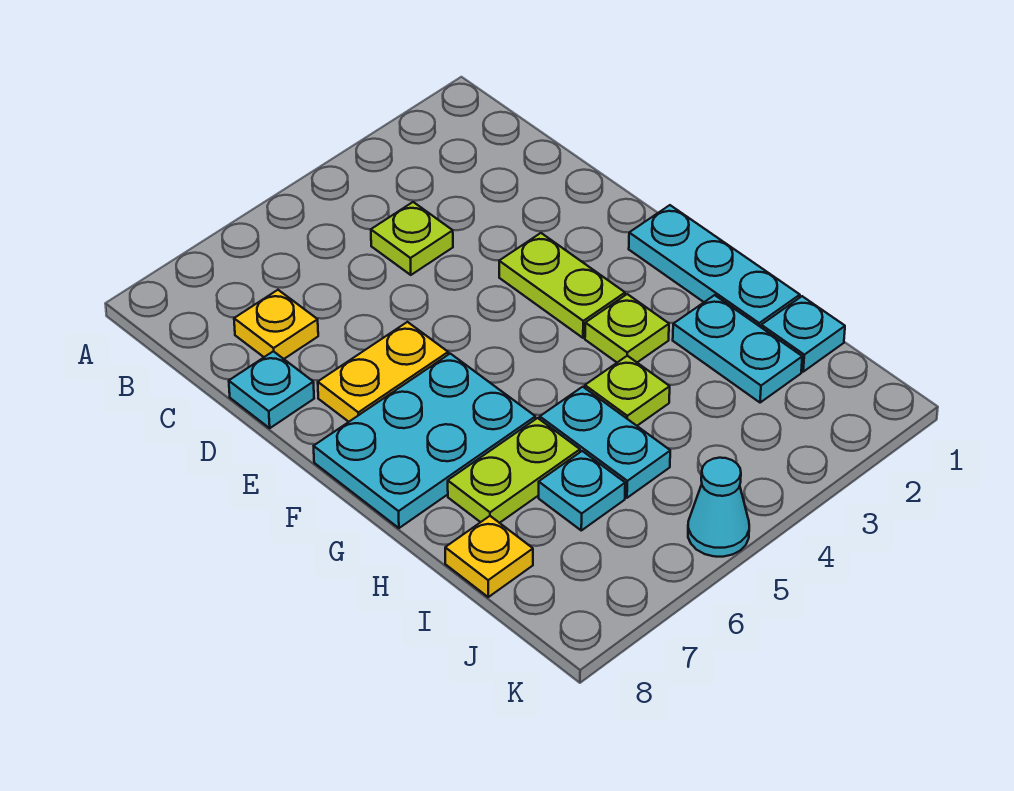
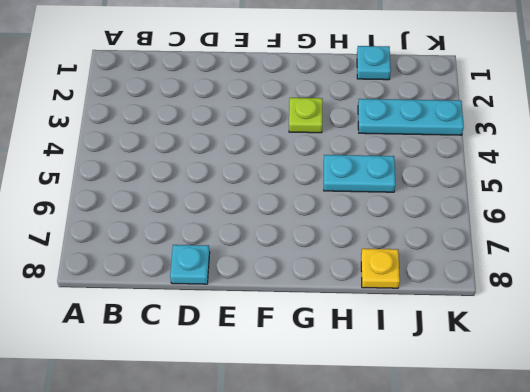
cyan 1x3 plate [358,99,464,135] -> cyan 1x3 plate moved to [629,205,800,327]
none -> lime 1x1 plate [371,202,453,275]
none -> yellow 1x1 plate [234,290,318,359]
none -> lime 1x2 plate [499,233,625,338]

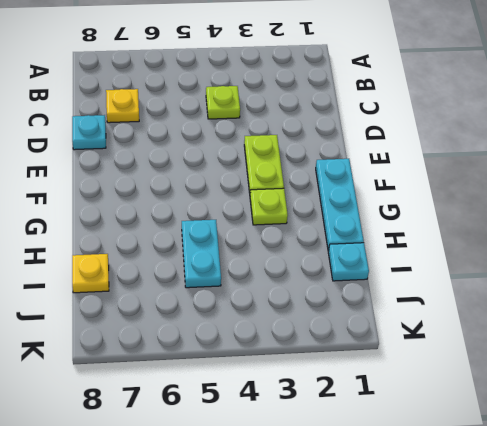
none -> yellow 1x2 plate [318,322,448,422]
none -> cyan 2x3 plate [314,354,535,528]
none -> cyan 1x2 plate [673,295,802,403]

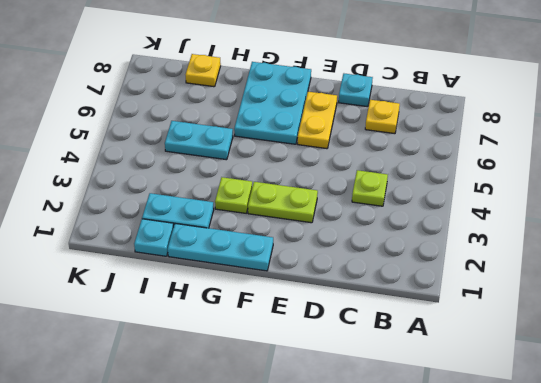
none -> lime 1x1 plate [585,356,670,426]
none -> lime 1x2 plate [448,418,580,523]
none -> cyan 1x1 plate [539,451,625,530]

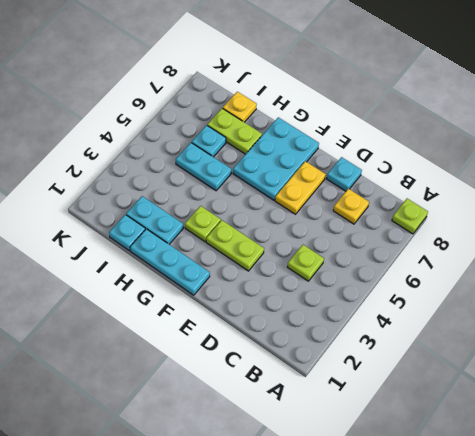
lime 1x1 plate [392,199,428,234] -> lime 1x1 plate moved to [585,356,670,426]
lime 1x2 plate [207,108,262,154] -> lime 1x2 plate turned to [448,418,580,523]
none -> cyan 1x1 cone [688,458,749,557]

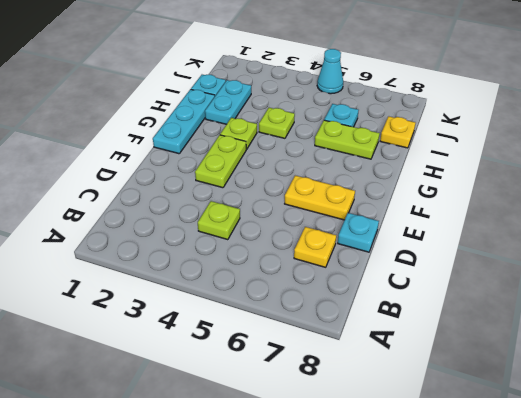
none -> cyan 2x3 plate [314,354,535,528]
none -> cyan 1x2 plate [540,387,670,498]

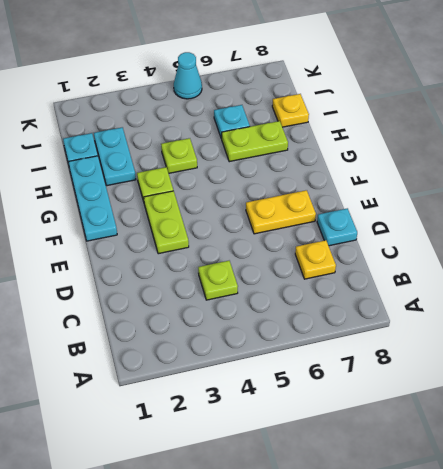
none -> cyan 2x3 plate [314,354,535,528]
none -> cyan 1x2 plate [540,387,670,498]

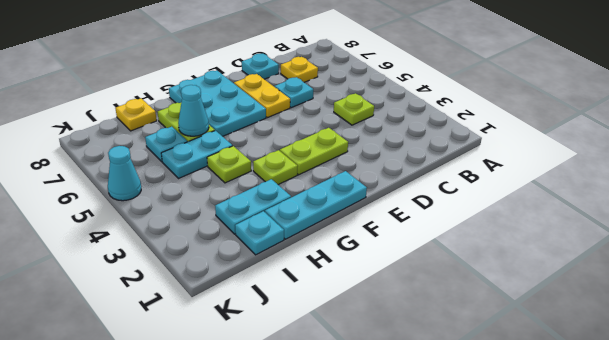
cyan 1x1 plate [275,77,313,108] -> none
cyan 1x1 cone [178,85,209,136] -> none

